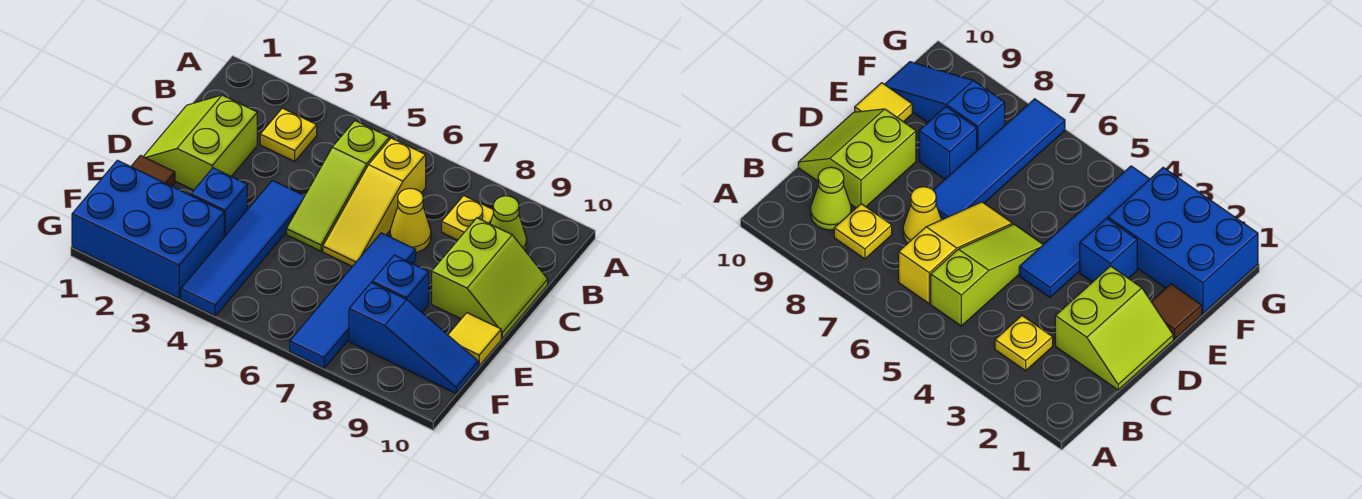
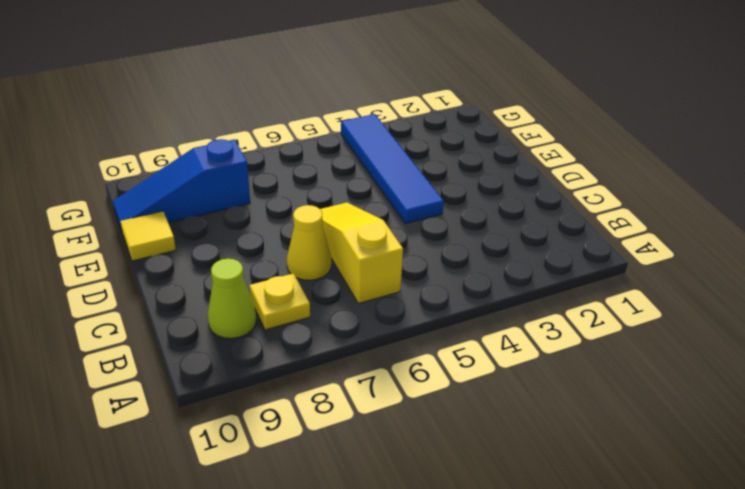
none -> yellow 1x1 plate [260,108,317,161]
none -> lime 1x3 slope [287,121,389,251]
none -> lime 2x2 slope [143,95,257,190]

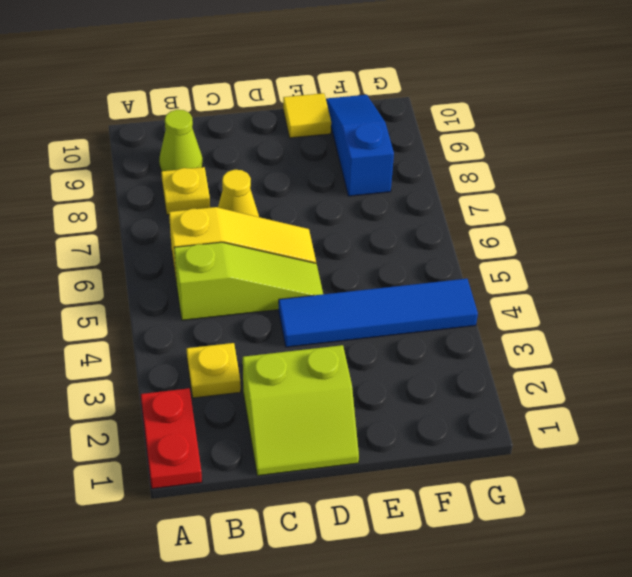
red 1x2 plate [141,388,202,489] -> none
none -> lime 2x2 slope [432,218,548,338]
none -> blue 1x4 tile [290,233,416,368]
none -> brown 1x1 tile [131,156,175,186]

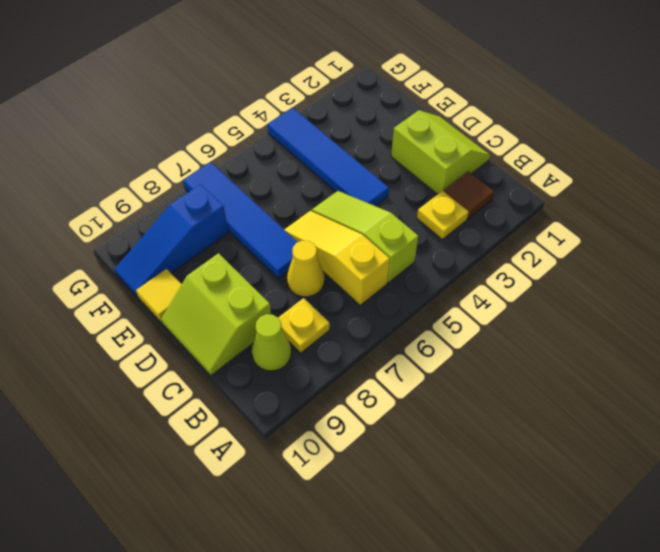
brown 1x1 tile [444,171,494,219] -> brown 1x1 tile moved to [131,156,175,186]
none -> blue 1x1 brick [191,168,247,237]
none -> blue 1x1 brick [372,255,429,313]
none -> blue 2x3 brick [72,160,224,298]

